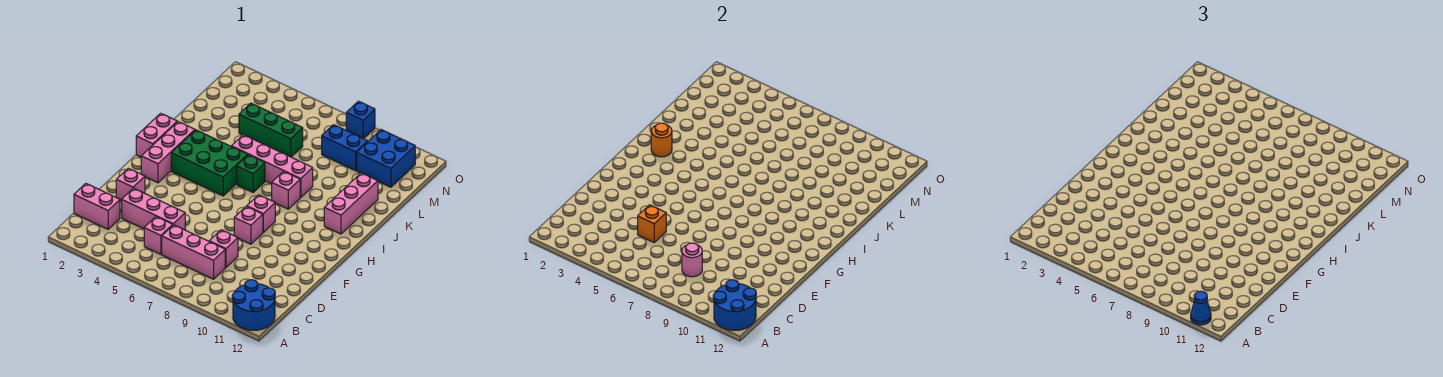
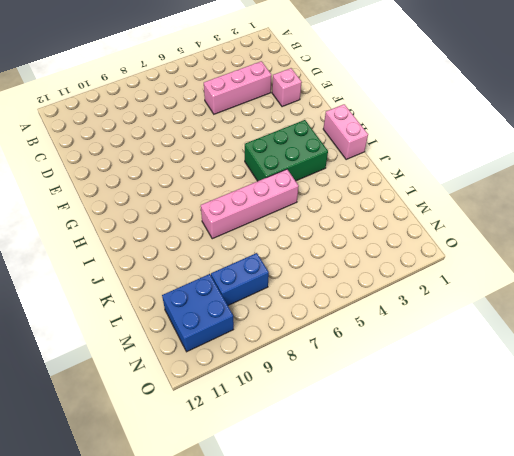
none -> blue 2x2 round brick [232,280,275,330]
none -> pink 1x2 brick [74,184,120,229]
none -> pink 1x1 brick [144,217,173,254]

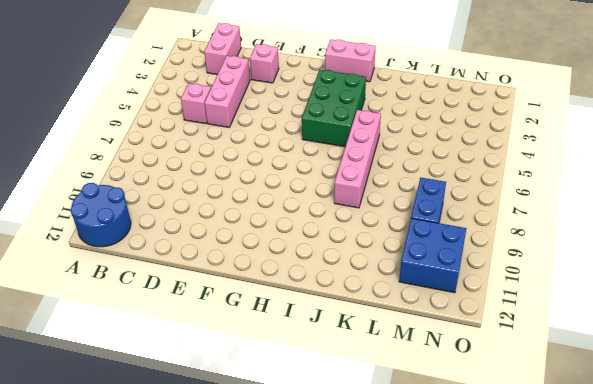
none -> pink 1x3 brick [162,225,225,279]
none -> pink 1x1 brick [209,230,238,268]
none -> pink 1x1 brick [234,206,263,244]

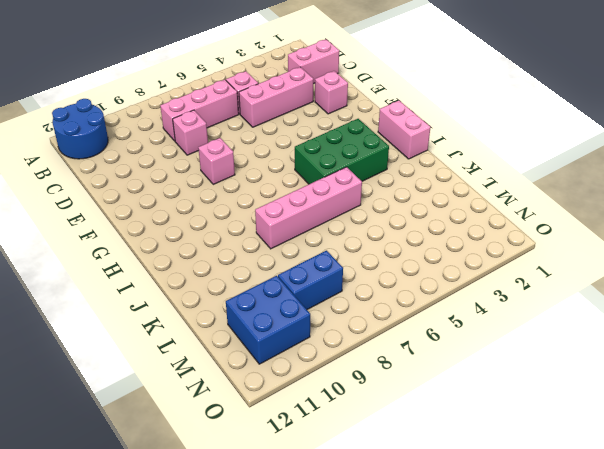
none -> pink 1x3 brick [141,122,195,183]
none -> pink 1x1 brick [247,195,275,232]
none -> green 1x1 brick [237,155,265,192]

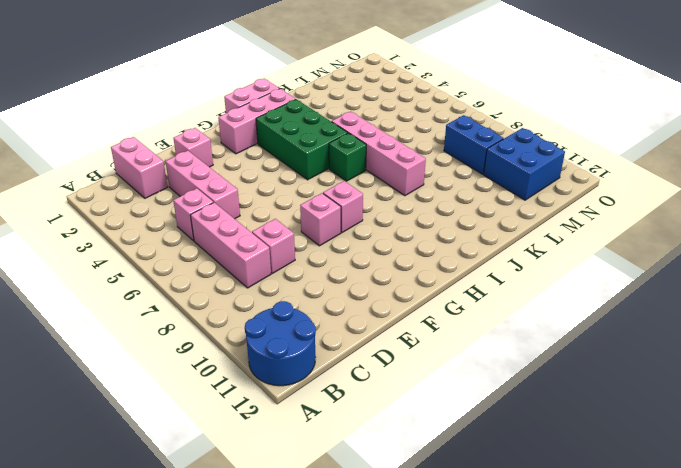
none -> pink 1x1 brick [272,171,300,209]
none -> pink 1x3 brick [324,173,378,234]
none -> green 1x3 brick [239,103,303,157]

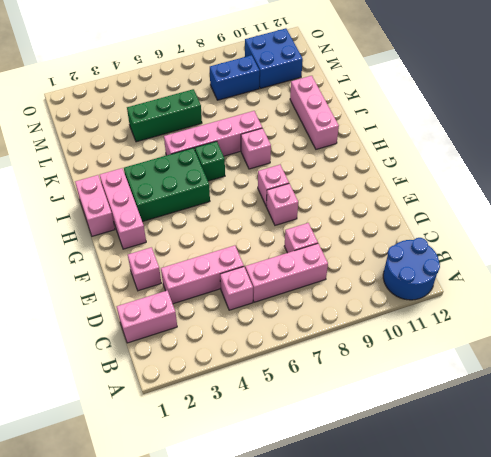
none -> blue 1x1 brick [346,101,375,139]
none -> blue 2x2 round brick [713,280,756,330]
none -> pink 1x1 round brick [682,243,702,277]

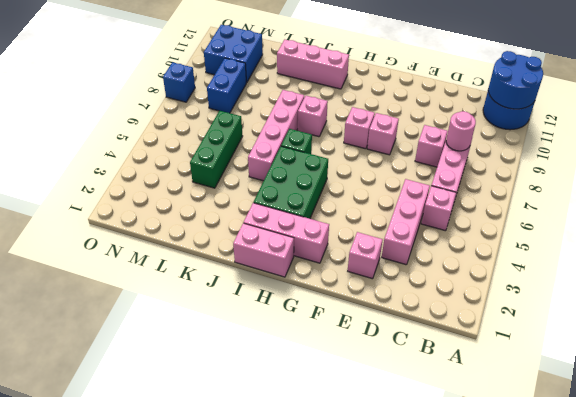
none -> pink 1x2 brick [74,184,120,229]
none -> orange 1x1 brick [638,205,666,242]
none -> orange 1x1 round brick [651,123,672,157]

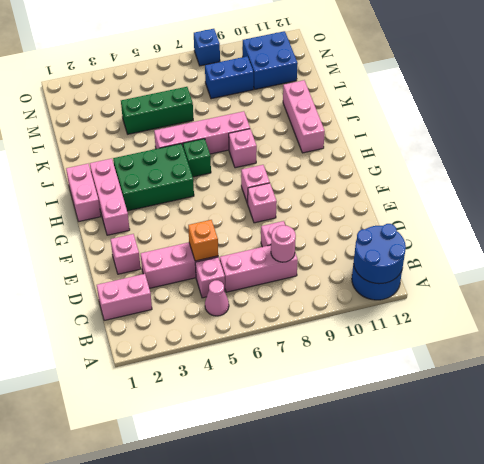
pink 1x1 cone [205,280,229,316] -> none
none -> orange 1x1 round brick [651,123,672,157]
none -> blue 1x1 cone [1191,291,1211,325]

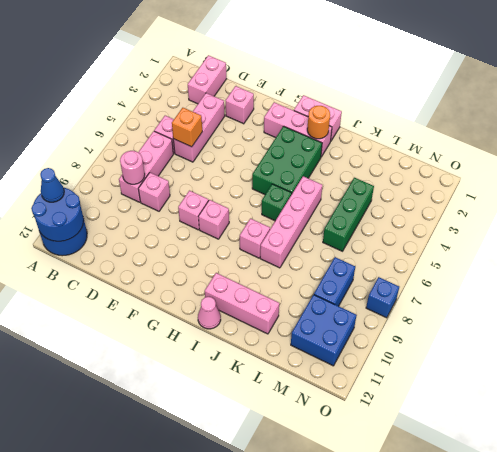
pink 1x1 cone [198,297,221,329] -> none

